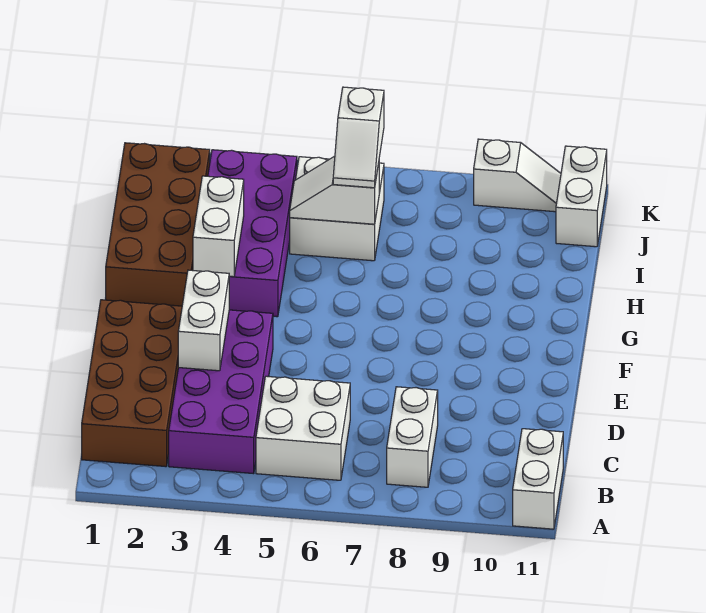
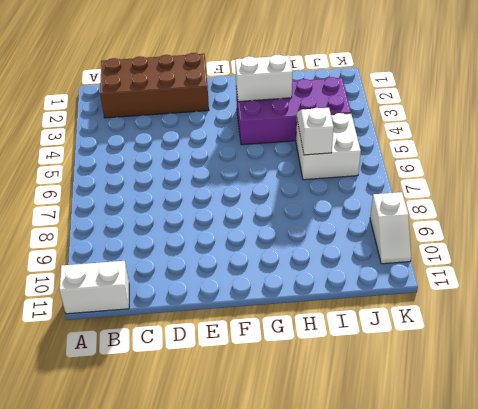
none -> purple 2x4 brick [169,310,273,474]
none -> white 2x2 brick [256,376,350,480]
none -> white 1x2 brick [387,387,438,487]

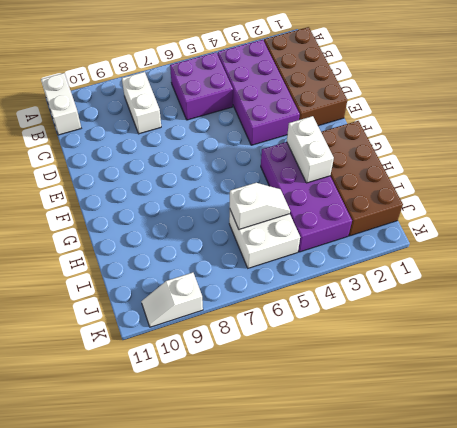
purple 2x2 brick [170,52,233,120] -> white 2x2 brick [256,376,350,480]
none -> white 1x2 brick [556,146,607,247]
none -> white 1x2 brick [178,270,230,371]
none -> white 1x2 slope [333,87,384,188]

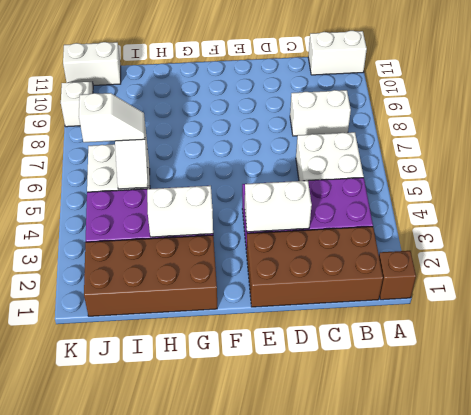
brown 1x1 brick [379,251,416,300] -> none

